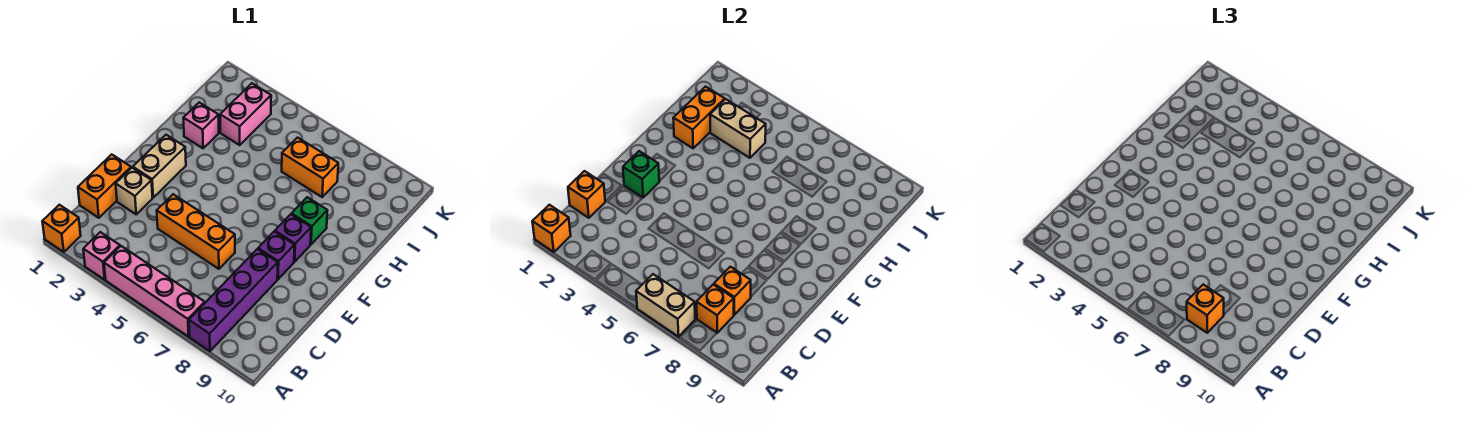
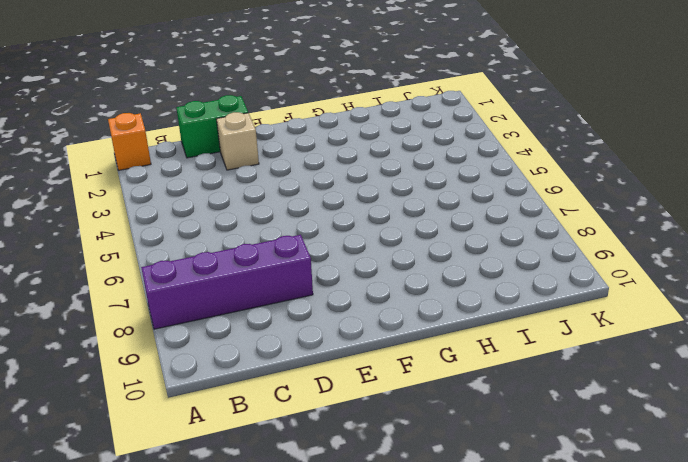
green 1x2 brick [176,95,248,158] -> orange 1x2 brick [78,154,131,218]
none -> pink 1x1 brick [83,232,120,280]
none -> pink 1x4 brick [104,246,205,337]
none -> orange 1x3 brick [157,194,235,269]

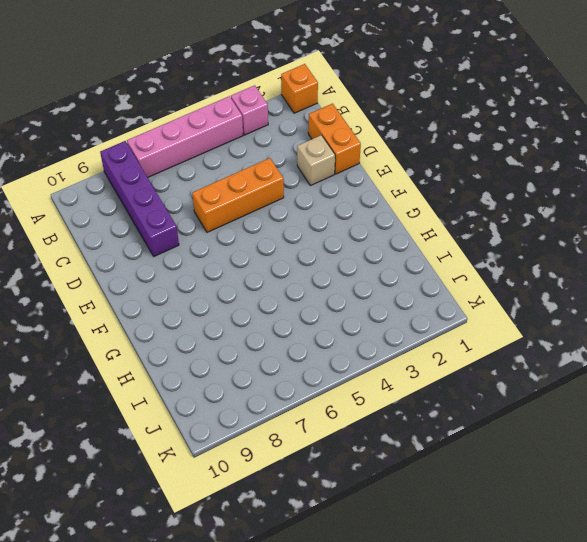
none -> tan 1x2 brick [133,135,186,197]
none -> purple 1x1 brick [258,232,295,279]
none -> purple 1x1 brick [275,214,311,262]

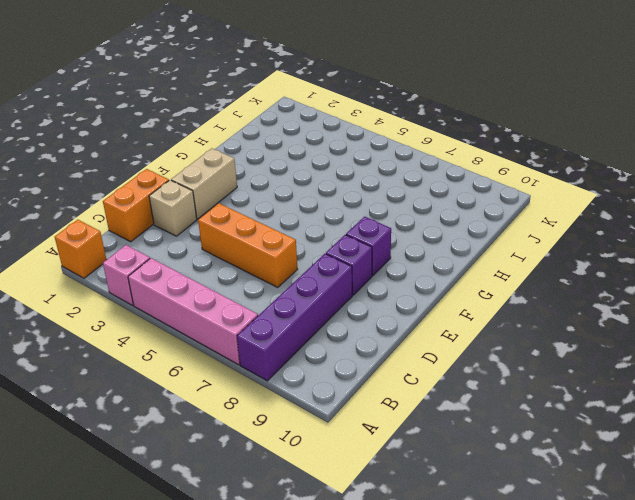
none -> green 1x1 brick [291,197,327,244]
none -> pink 1x1 brick [183,102,219,148]
none -> pink 1x2 brick [220,83,271,145]

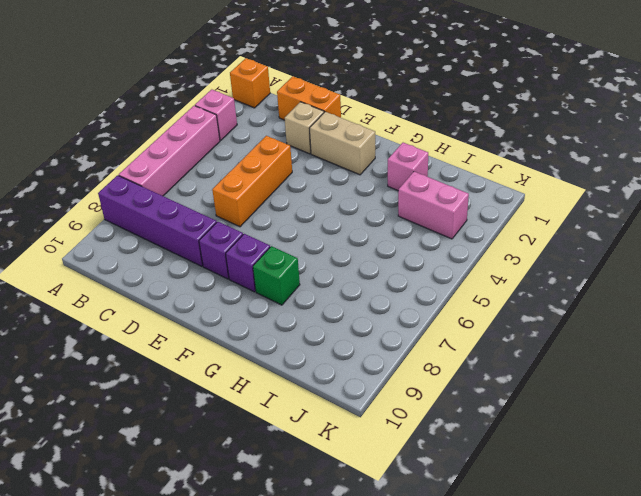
none -> orange 1x2 brick [282,138,338,197]
none -> orange 1x1 brick [532,205,571,252]
none -> tan 1x2 brick [636,274,695,337]

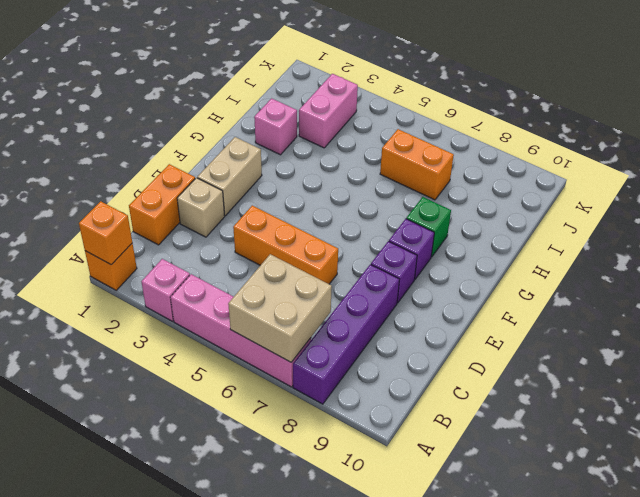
tan 2x2 brick [228,254,332,362] -> tan 1x2 brick [636,274,695,337]
none -> orange 1x1 brick [697,285,734,333]
none -> orange 1x1 brick [568,171,605,218]
none -> orange 1x1 brick [714,267,751,315]

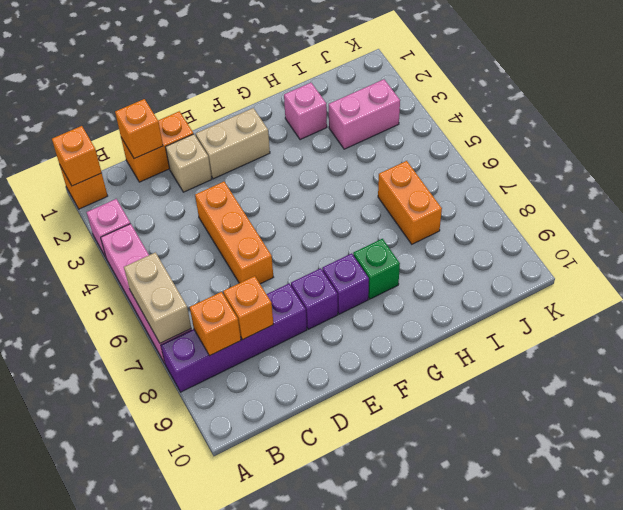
none -> green 1x1 brick [623,151,659,197]
none -> orange 1x2 brick [673,87,725,148]
none -> tan 1x2 brick [710,99,766,158]

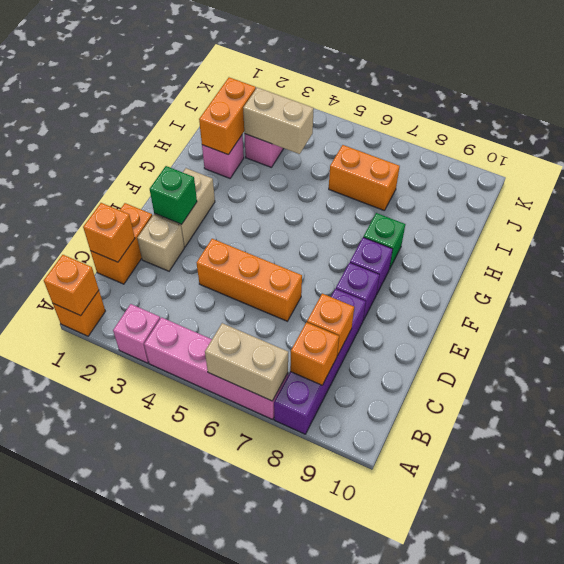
none -> orange 1x1 brick [1187,285,1224,333]

